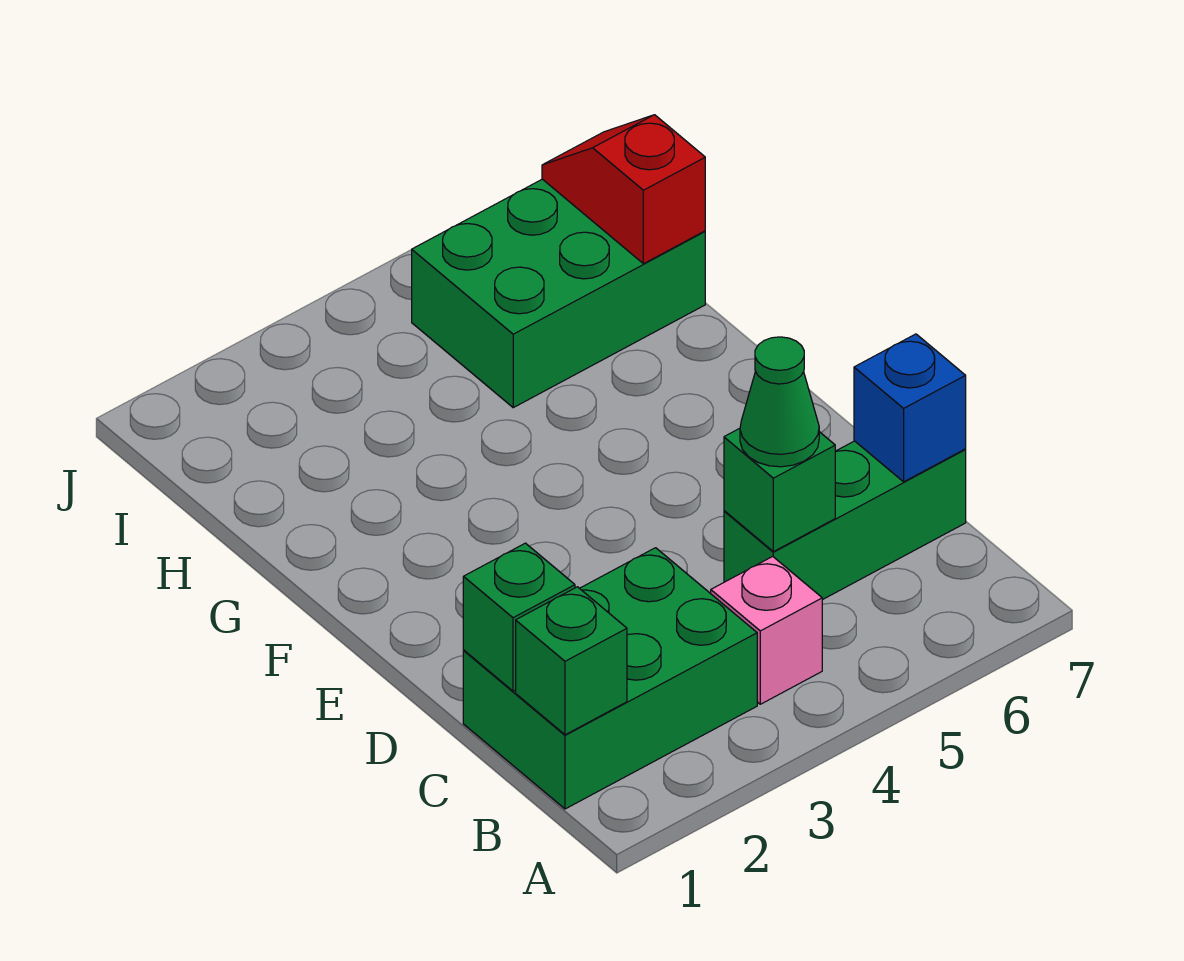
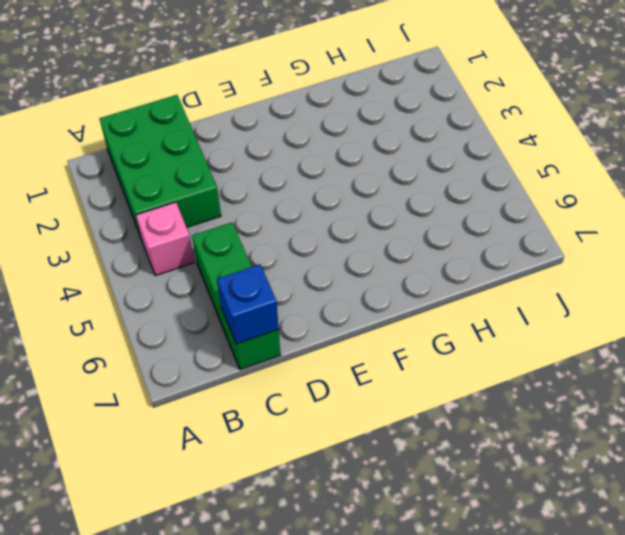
none -> green 2x3 brick [412,179,705,408]
none -> green 1x1 brick [516,587,627,735]

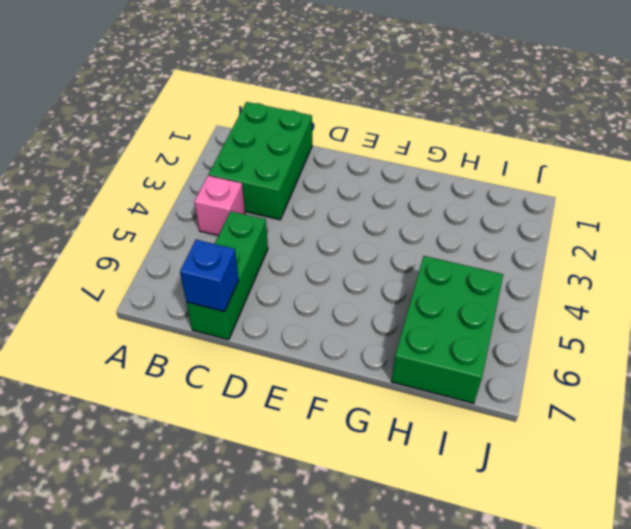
none -> green 1x1 brick [516,587,627,735]
none -> green 1x1 brick [463,543,575,691]

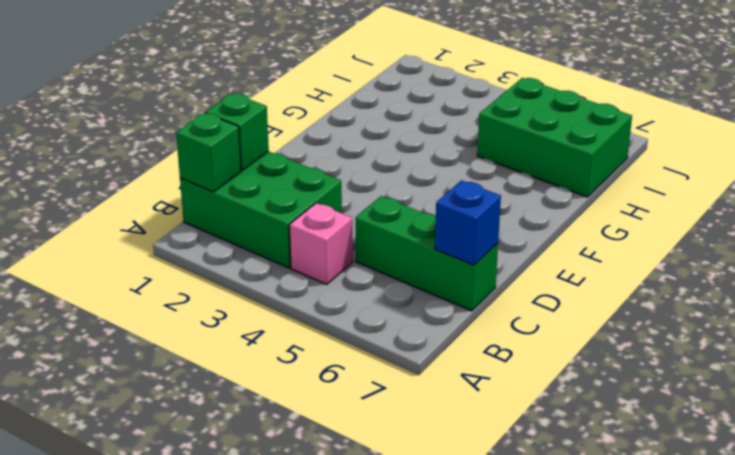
none -> green 1x1 brick [724,428,835,552]
none -> red 1x2 slope [542,115,705,264]

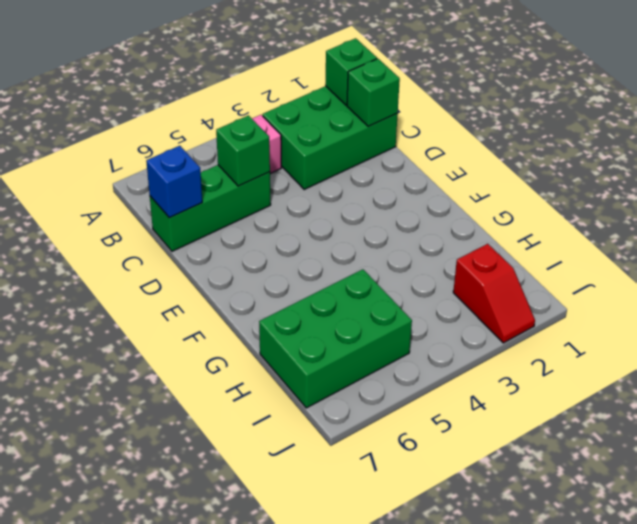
red 1x2 slope [453,244,535,343] -> red 1x2 slope moved to [542,115,705,264]
none -> green 1x1 cone [740,337,819,467]

